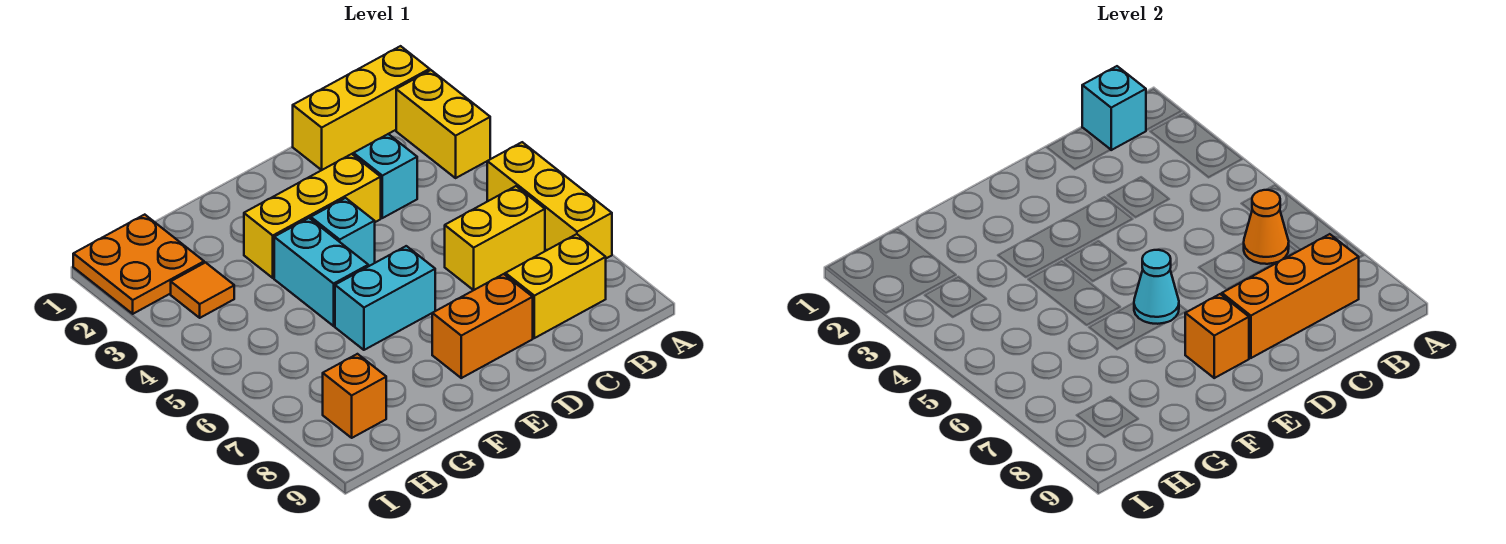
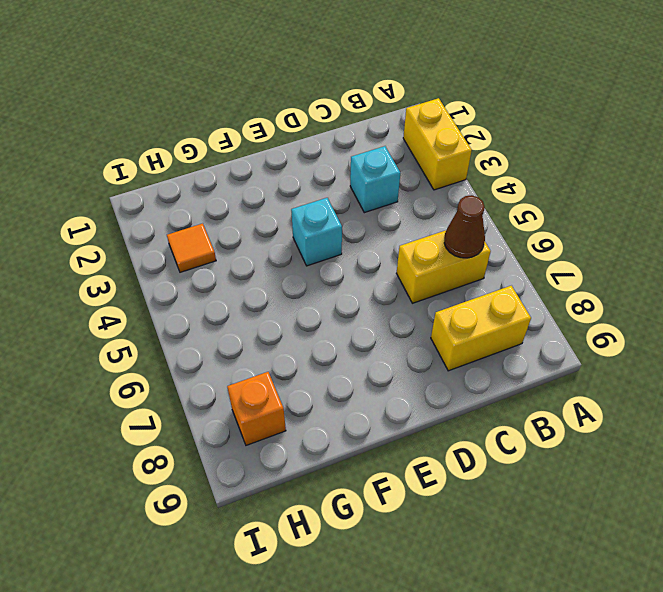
brown 1x1 cone [444,195,485,258] -> orange 1x1 cone [1244,190,1289,264]
none -> yellow 1x3 brick [293,46,430,170]
none -> yellow 1x3 brick [487,142,612,258]
none -> yellow 1x3 brick [244,154,381,278]

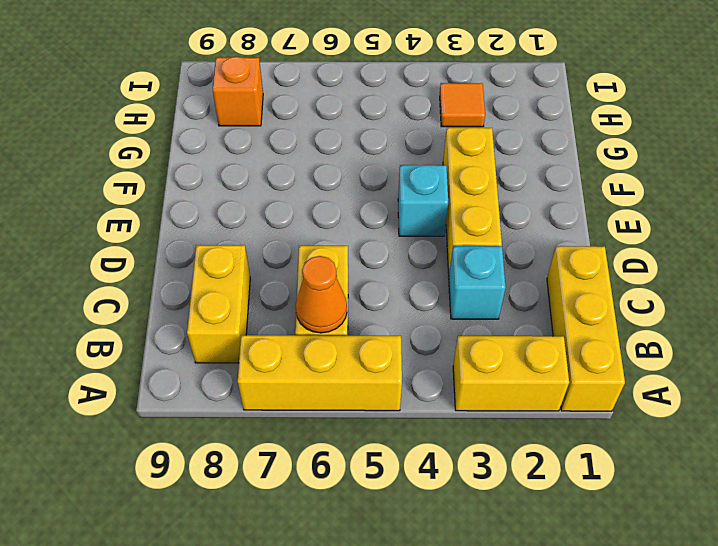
none -> orange 1x2 brick [432,274,533,378]
none -> cyan 1x2 brick [335,246,435,350]
none -> cyan 1x2 brick [274,218,368,326]

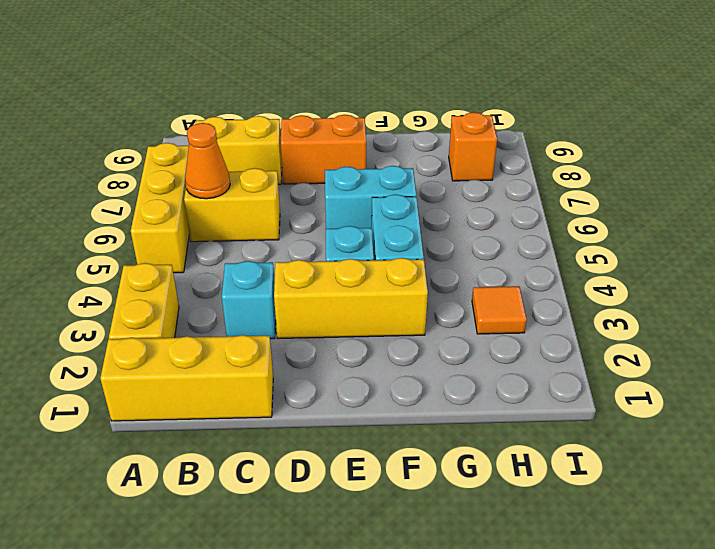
none -> orange 2x2 plate [73,215,204,314]
none -> cyan 1x1 brick [1082,66,1146,150]
none -> orange 1x3 brick [1222,234,1359,358]

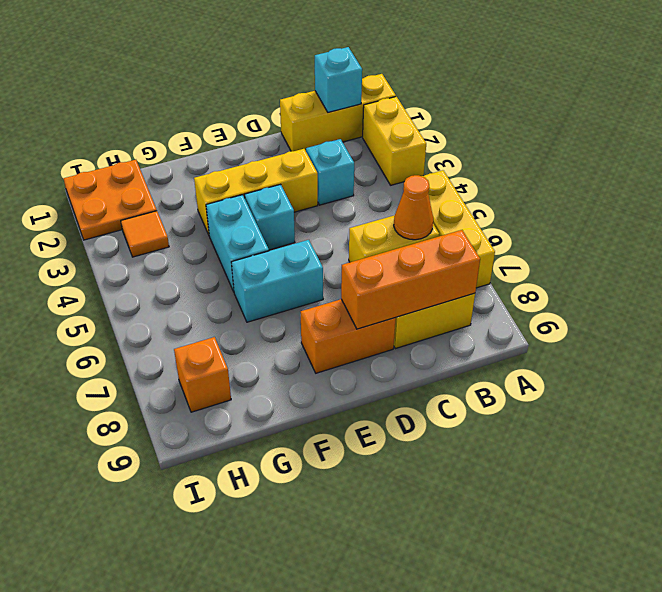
none -> cyan 1x1 cone [1134,250,1179,324]
none -> orange 1x1 brick [1185,294,1249,378]

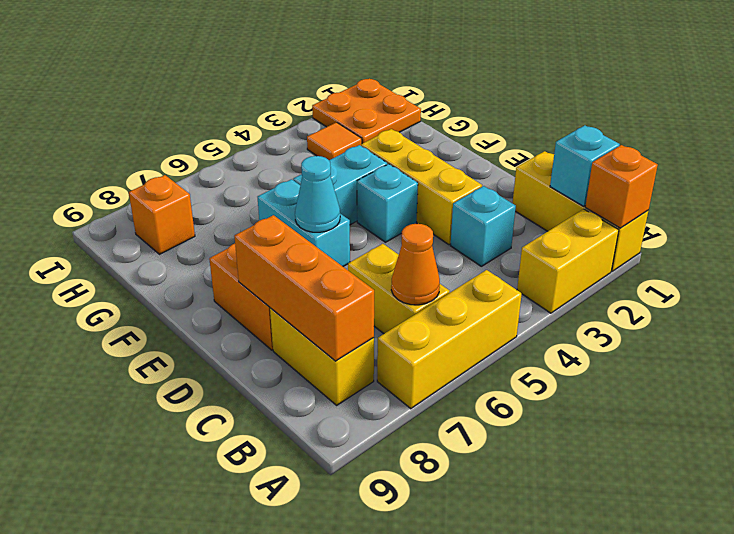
orange 1x1 brick [585,145,658,228] -> orange 1x1 brick moved to [1185,294,1249,378]

